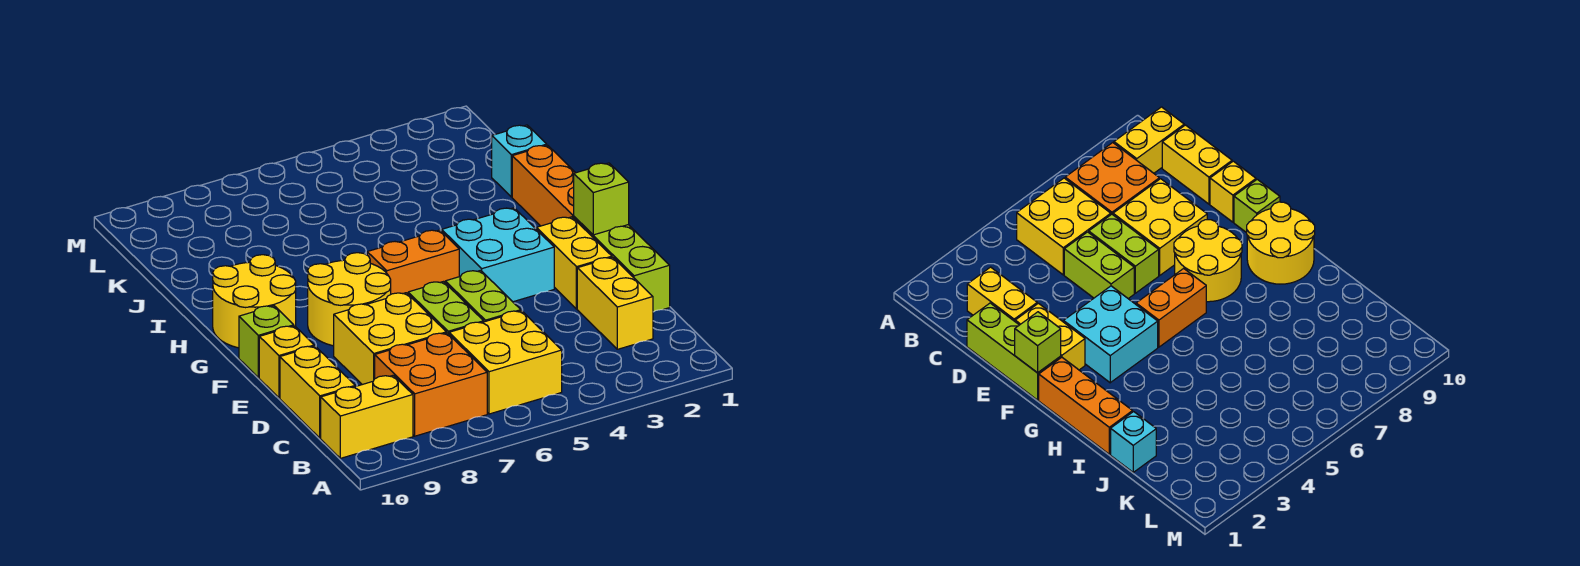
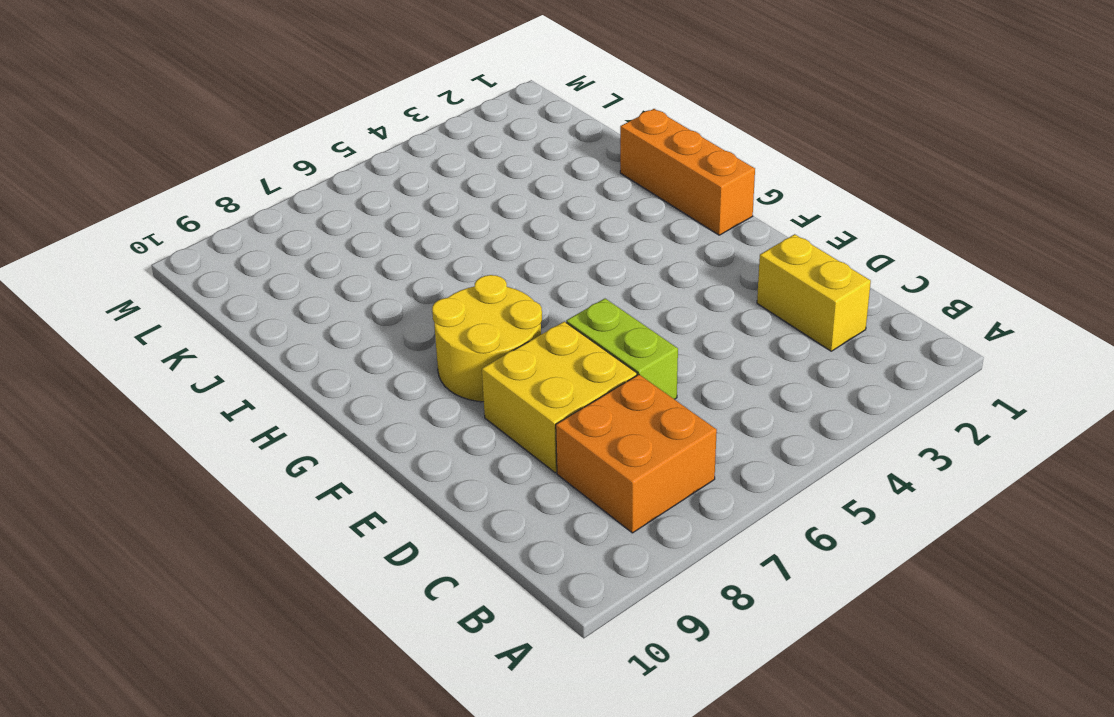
none -> yellow 2x2 brick [449,311,562,414]
none -> yellow 1x2 brick [321,375,413,458]
none -> yellow 1x2 brick [280,346,355,438]

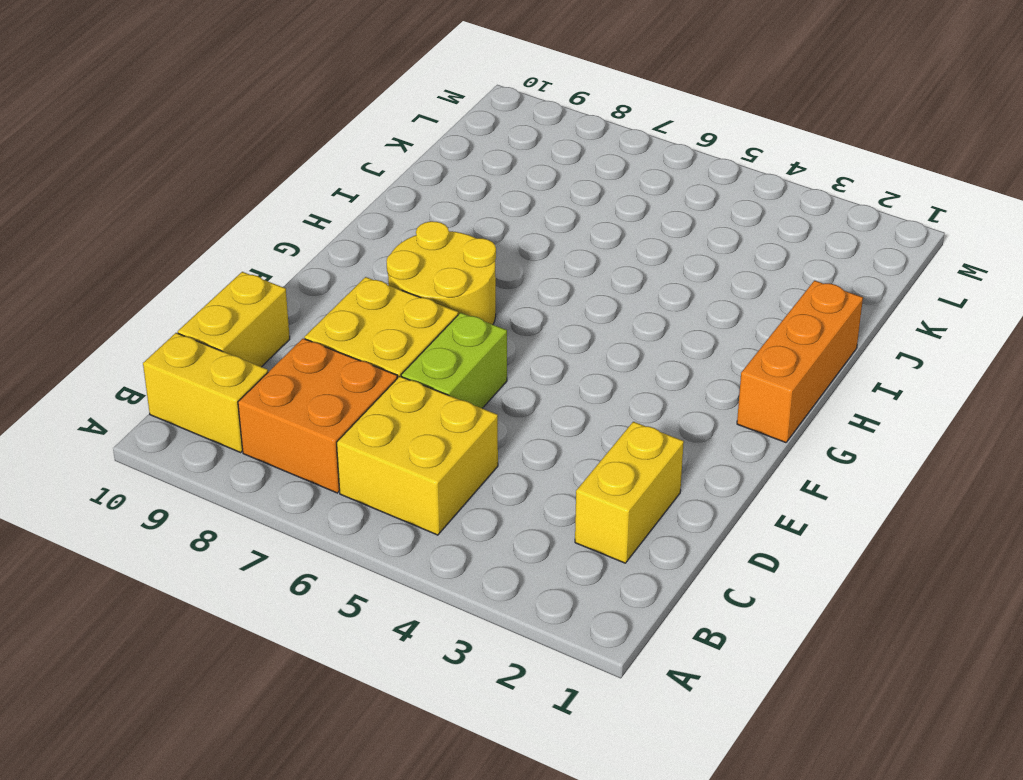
none -> lime 1x3 brick [574,217,670,312]
none -> lime 1x2 brick [445,270,521,322]
none -> yellow 1x2 brick [537,217,612,309]

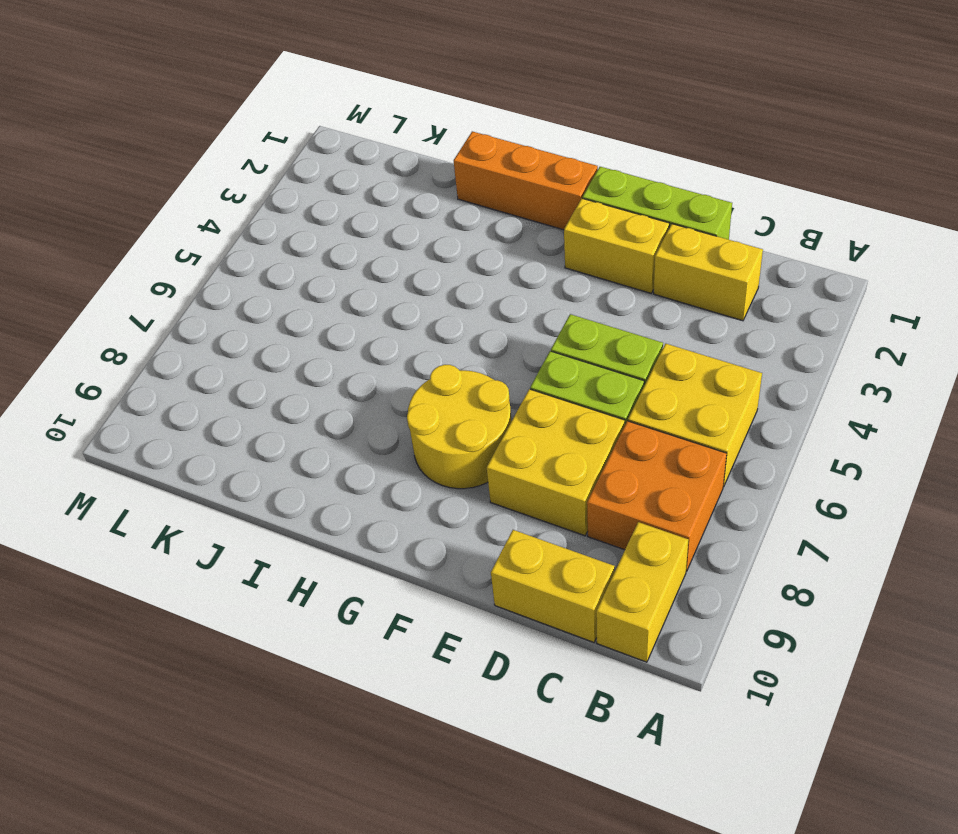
none -> yellow 1x1 brick [259,326,314,398]
none -> cyan 2x2 brick [442,208,554,302]
none -> lime 1x1 brick [239,306,294,378]

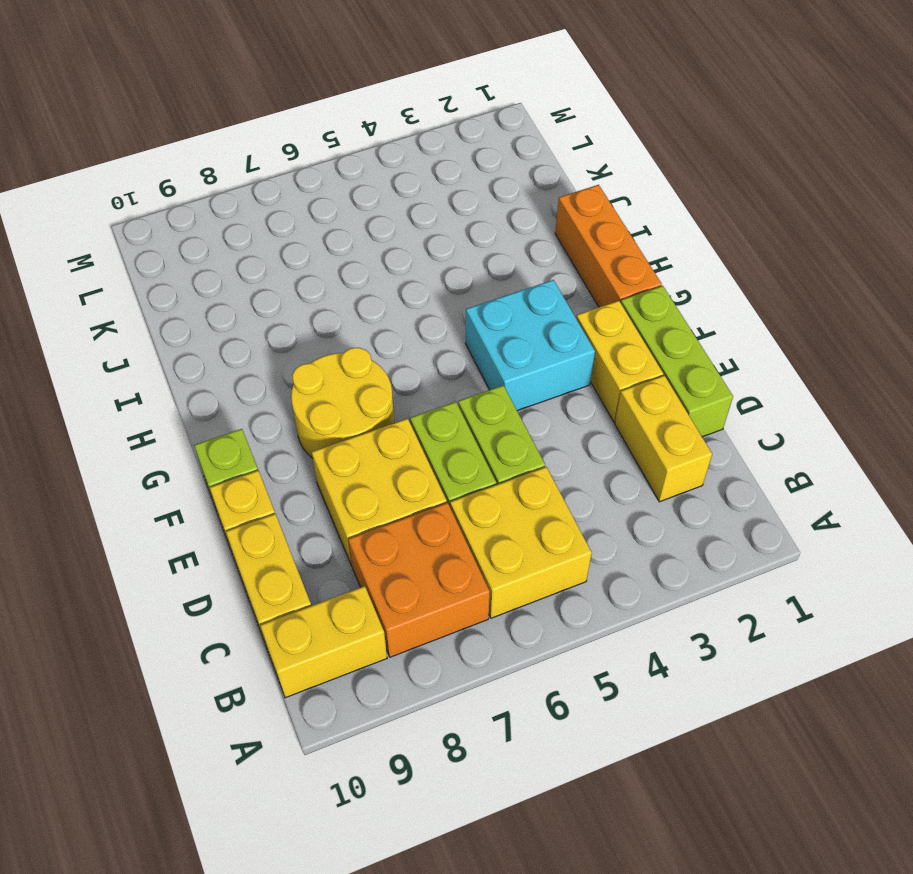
none -> orange 1x2 brick [367,230,459,294]
none -> yellow 2x2 round brick [213,255,296,348]
none -> cyan 1x1 brick [492,125,547,197]

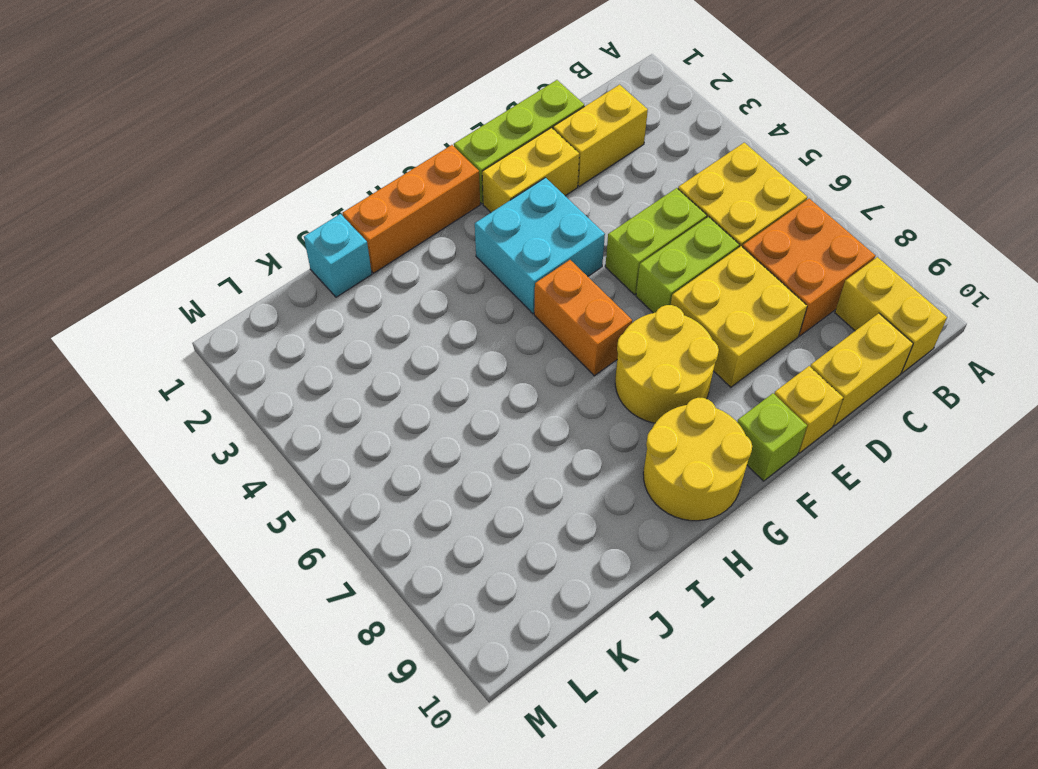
none -> lime 1x1 brick [574,163,629,235]

